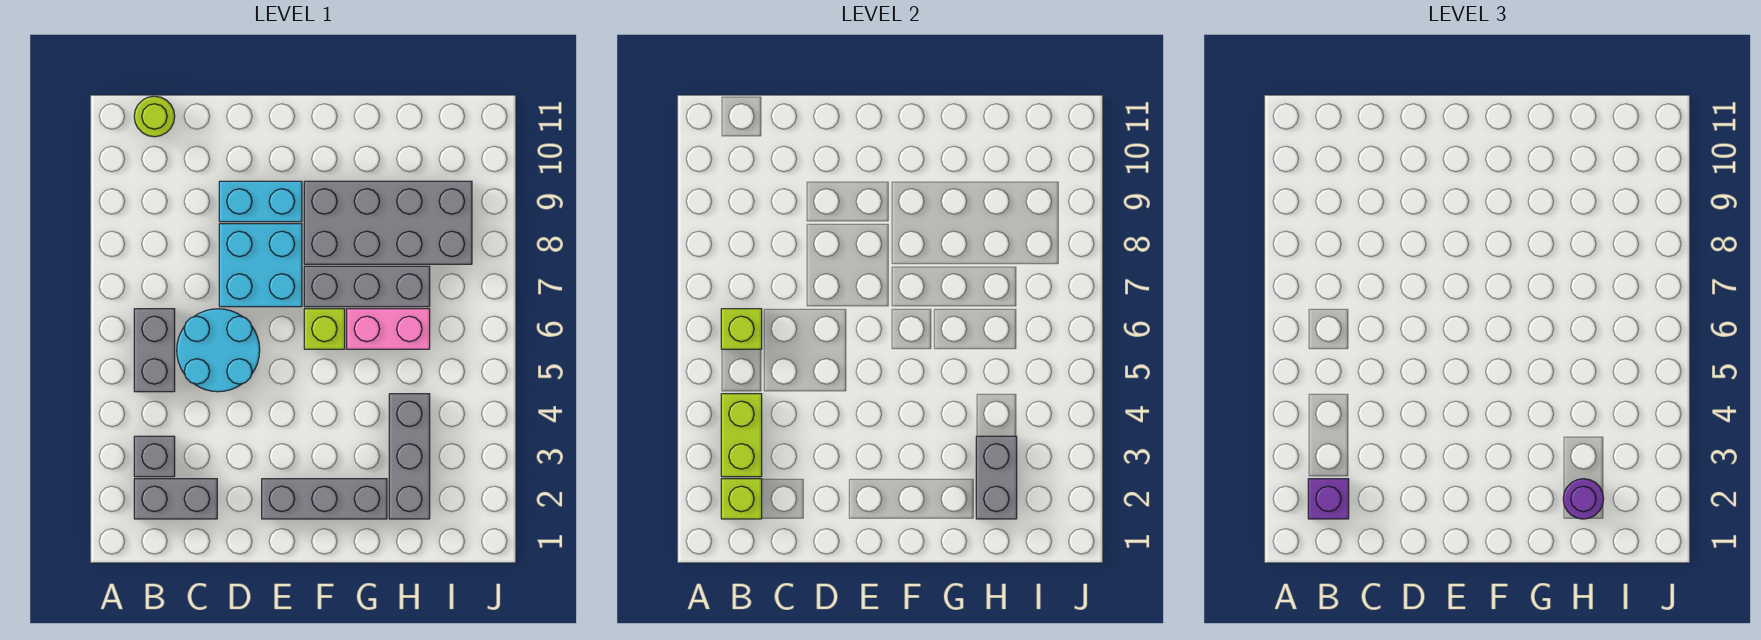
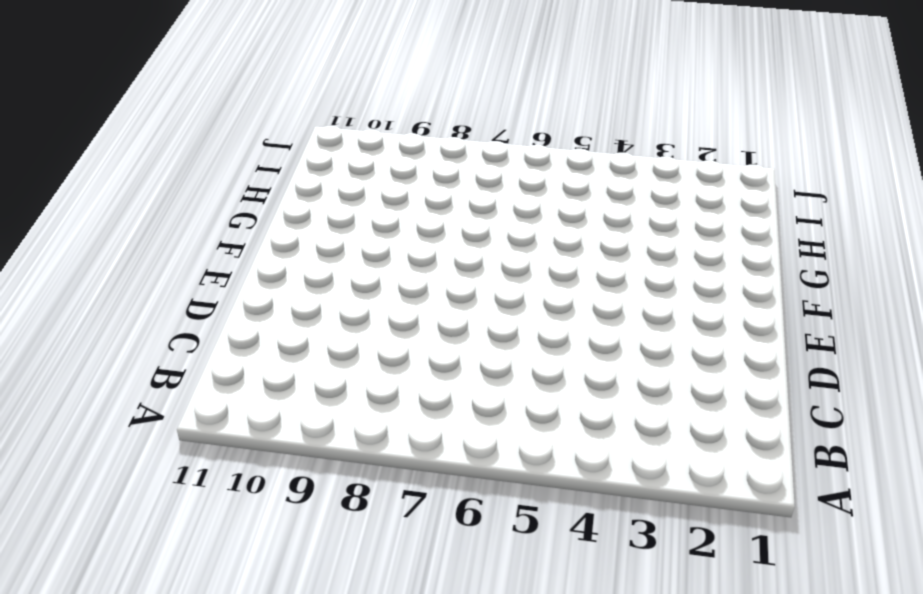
none -> grey 1x2 brick [134,479,217,519]
none -> grey 1x1 brick [134,436,175,477]
none -> grey 1x2 brick [134,309,175,392]

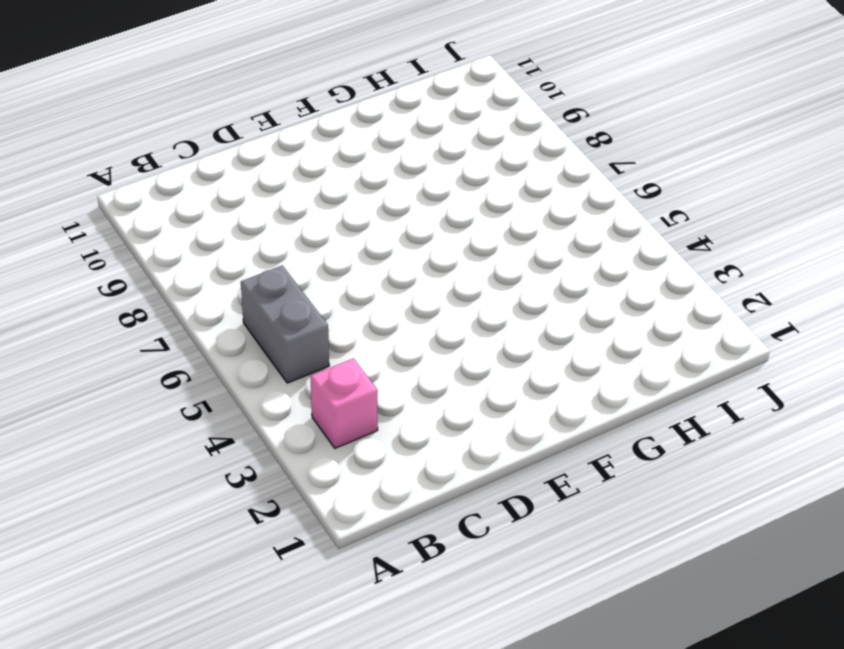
pink 1x1 brick [310,359,378,448] -> grey 1x1 brick [134,436,175,477]
none -> grey 1x2 brick [134,479,217,519]
none -> lime 1x1 round brick [134,96,175,137]
none -> cyan 2x2 round brick [177,309,260,392]

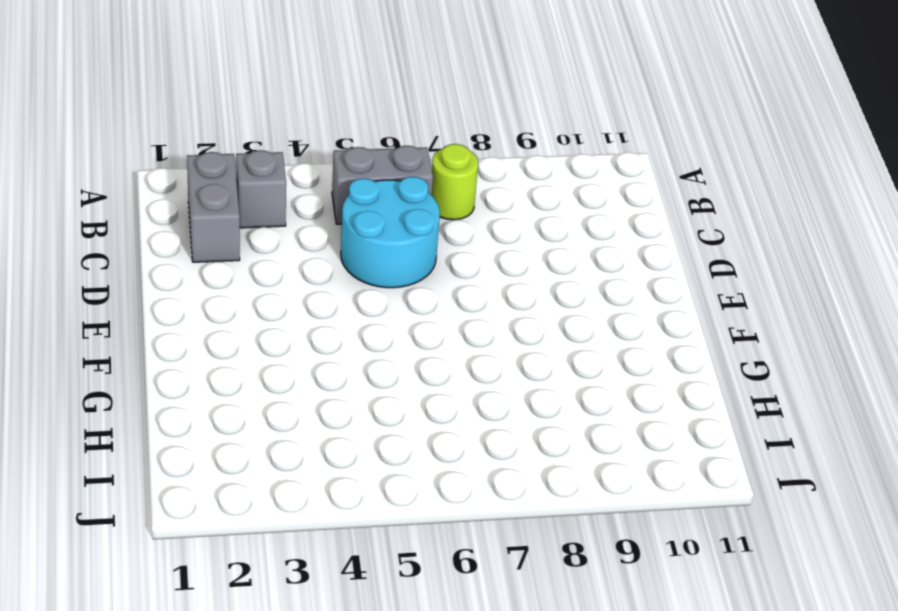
lime 1x1 round brick [432,144,478,220] -> lime 1x1 round brick moved to [134,96,175,137]
none -> cyan 2x2 brick [219,224,302,307]
none -> cyan 1x2 brick [219,181,302,222]
none -> grey 1x3 brick [262,479,387,519]

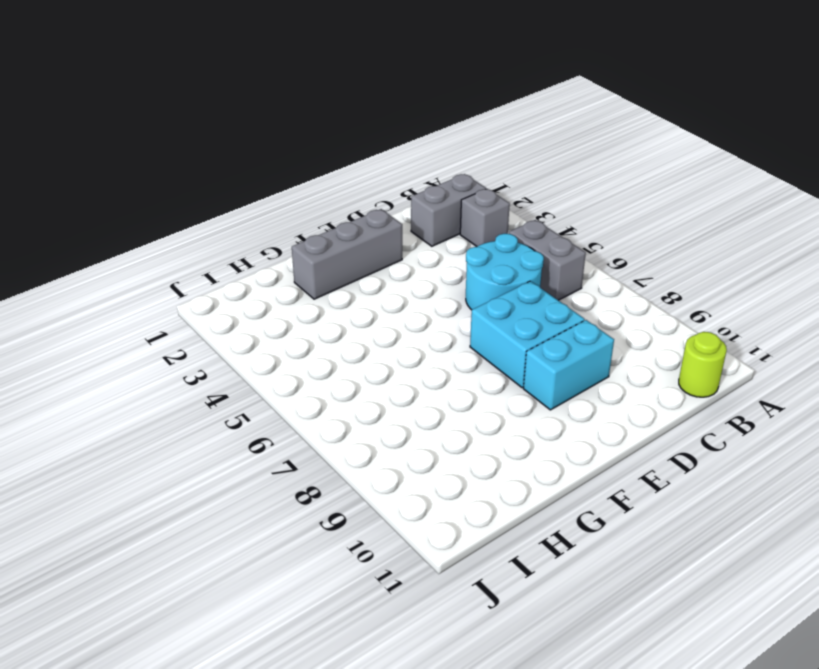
none -> lime 1x1 brick [304,309,345,349]
none -> grey 1x3 brick [304,266,430,307]
none -> grey 2x4 brick [304,181,472,264]

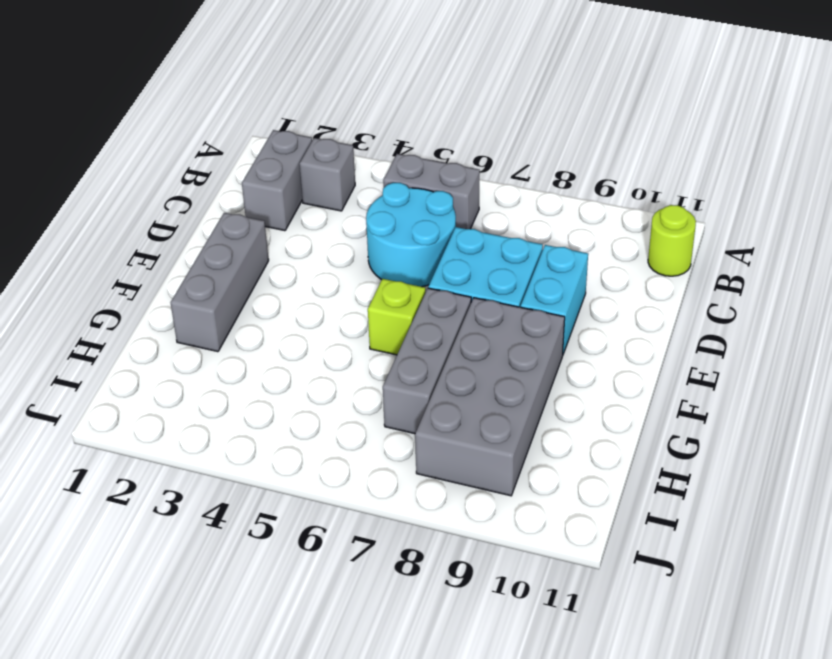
none -> pink 1x2 brick [347,309,430,349]
none -> grey 1x3 brick [389,394,430,519]
none -> lime 1x1 brick [721,479,762,519]

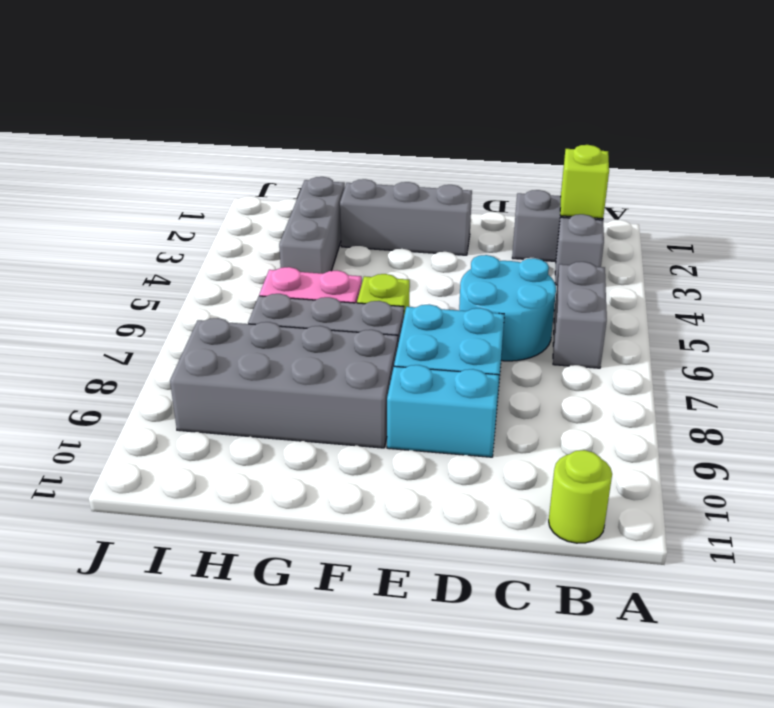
none -> lime 1x2 brick [721,394,762,477]
none -> lime 1x1 brick [721,309,762,349]
none -> grey 1x2 brick [976,436,1017,519]

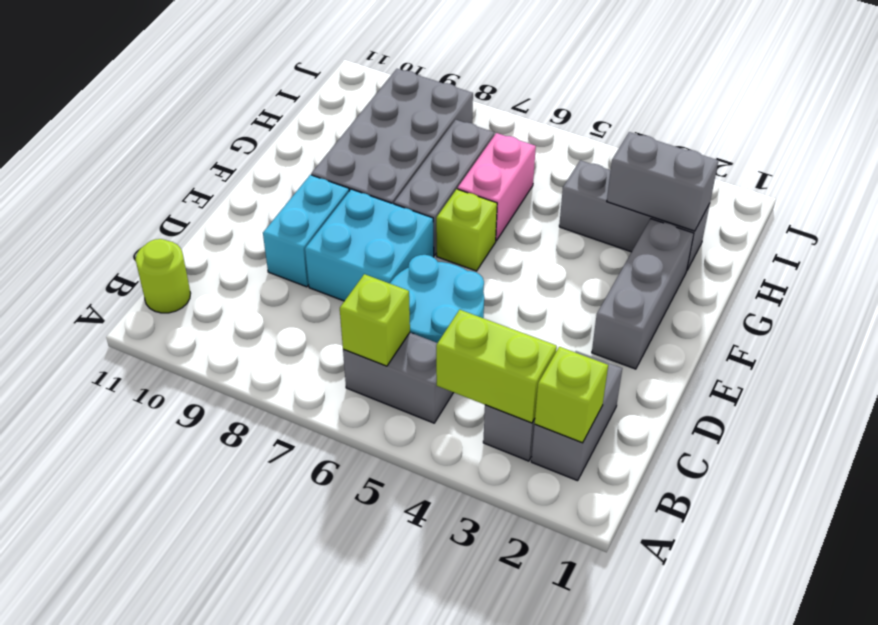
none -> purple 1x1 brick [1308,479,1349,519]
none -> purple 1x1 round brick [1563,479,1604,519]

